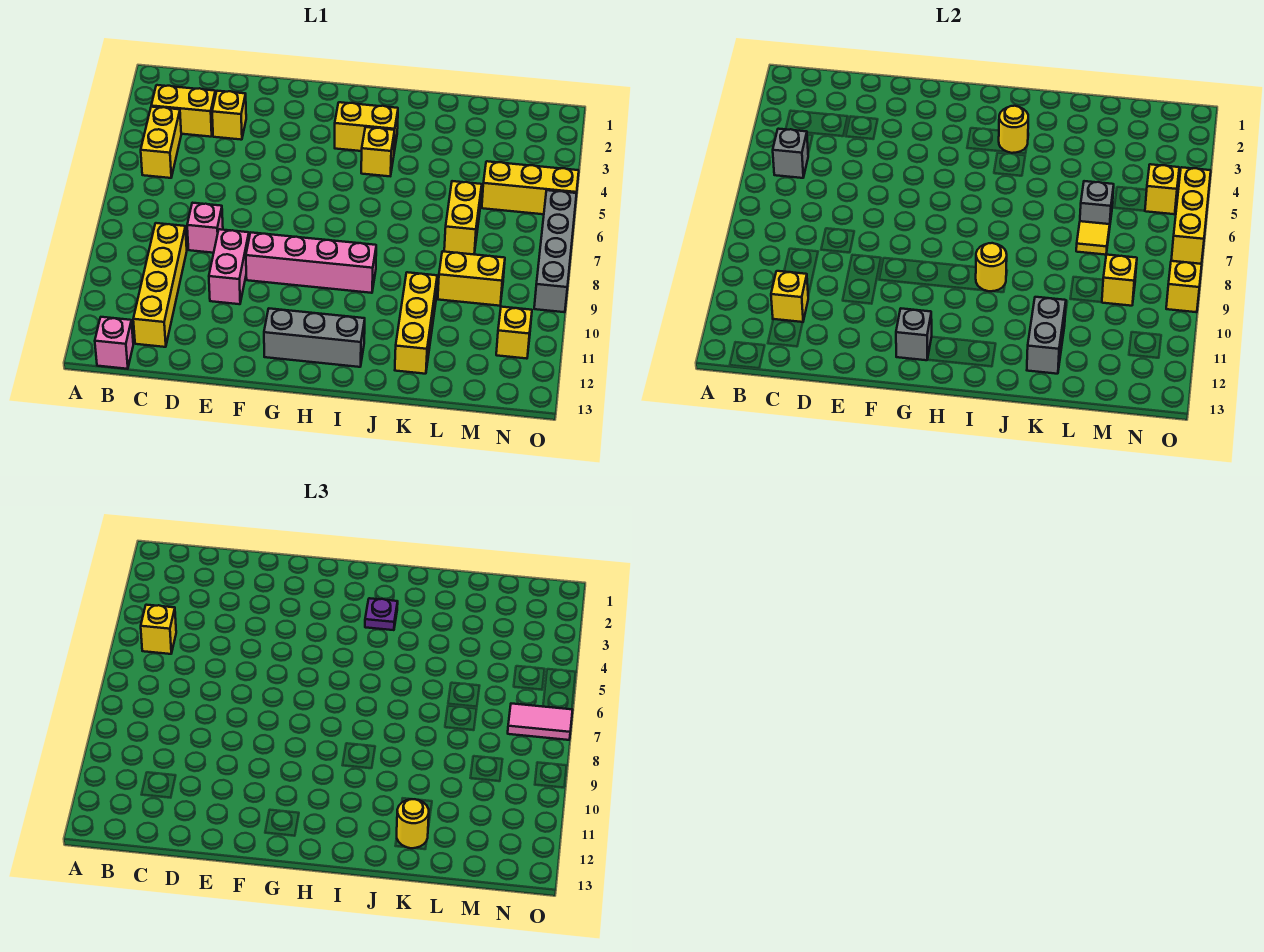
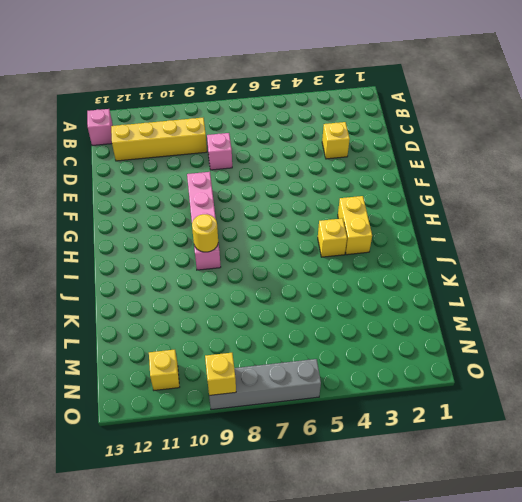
none -> yellow 1x2 brick [151,85,215,137]
none -> yellow 1x2 brick [141,107,181,178]
none -> pink 1x2 brick [209,229,249,304]
none -> grey 1x3 brick [264,309,365,367]

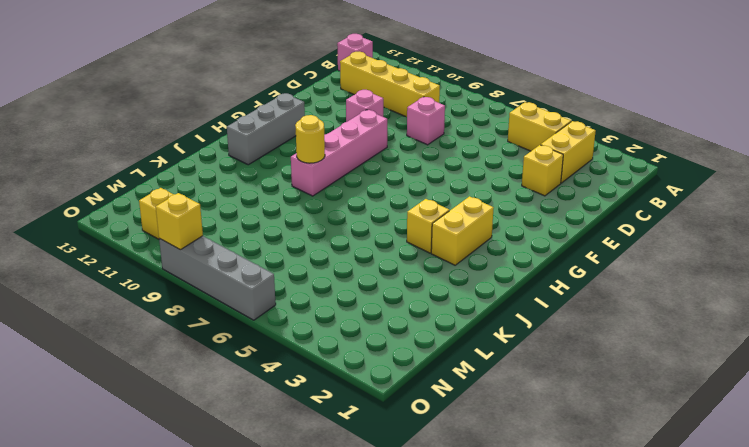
pink 1x1 brick [346,90,383,122] -> pink 1x2 brick [209,229,249,304]
none -> yellow 1x3 brick [395,272,437,374]
none -> yellow 1x2 brick [444,181,482,254]
none -> yellow 1x2 brick [438,251,505,306]
none -> yellow 1x3 brick [482,161,579,214]

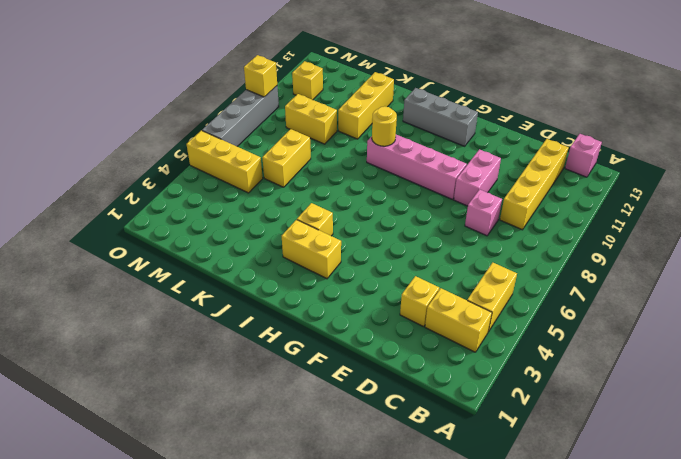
none -> grey 1x1 brick [773,129,808,178]
none -> yellow 1x1 brick [771,271,808,322]
none -> grey 1x1 brick [896,309,932,360]
none -> yellow 1x1 round brick [999,106,1028,153]

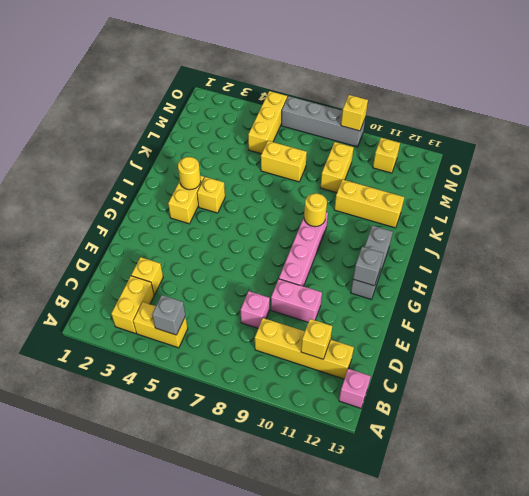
none -> grey 1x2 brick [1027,297,1066,374]
none -> grey 1x1 brick [1080,181,1114,230]
none -> yellow 1x1 tile [1076,221,1110,255]
none -> yellow 1x1 brick [1102,255,1137,306]

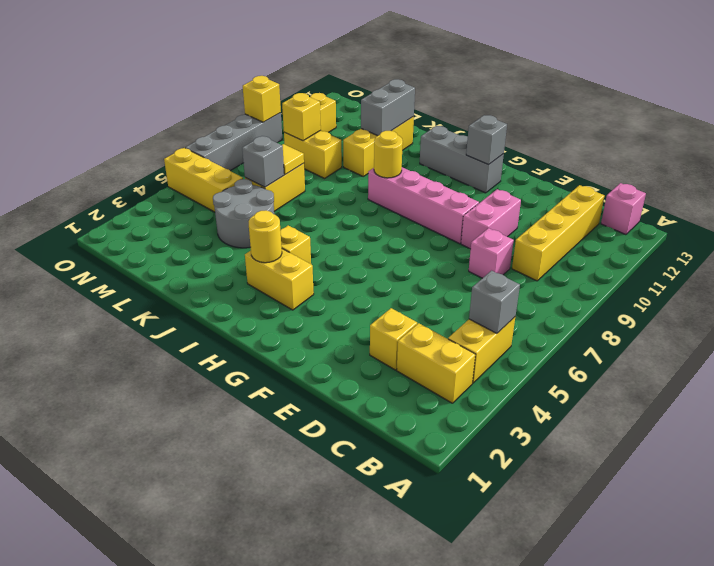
grey 2x2 round brick [213,179,274,248] -> none
none -> yellow 1x1 brick [771,271,808,322]
none -> yellow 1x1 brick [1145,164,1179,214]
none -> yellow 1x3 brick [1171,167,1211,264]
none -> yellow 1x1 brick [141,605,176,654]

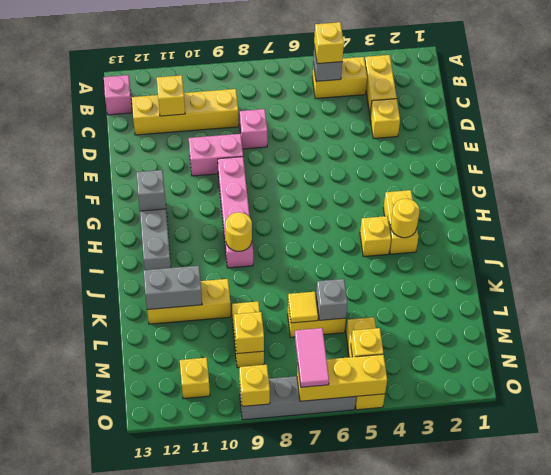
none -> purple 1x1 plate [365,598,398,630]
none -> yellow 1x1 round brick [397,799,429,848]

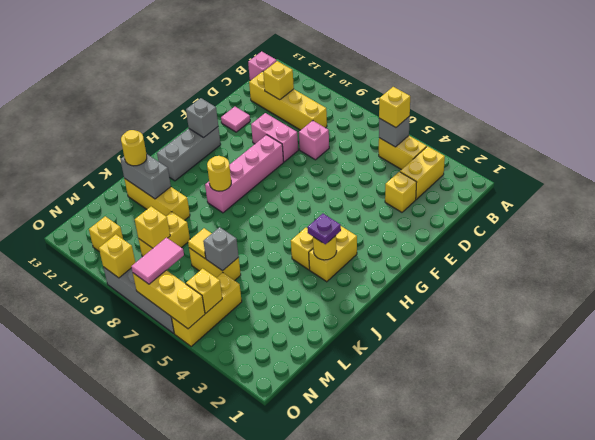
pink 1x1 tile [221,107,250,132] -> none

